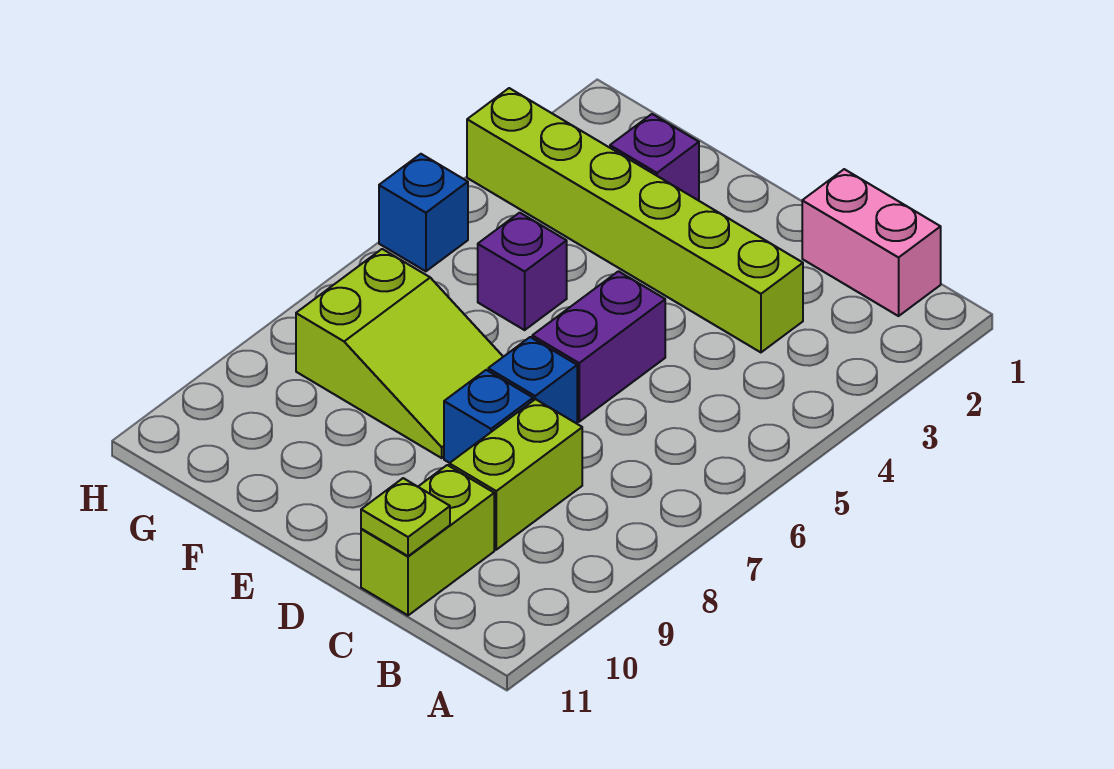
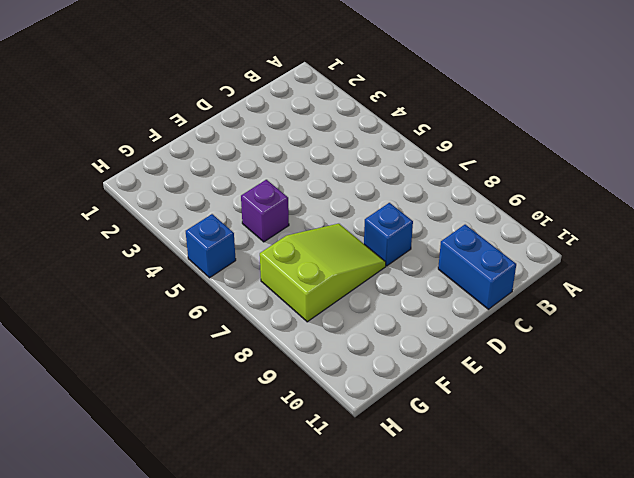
blue 1x2 brick [438,225,516,309] -> lime 1x2 brick [361,465,494,615]
none -> pink 1x2 brick [802,169,941,316]
none -> lime 1x6 brick [467,88,803,352]
none -> lime 1x2 brick [449,399,582,550]

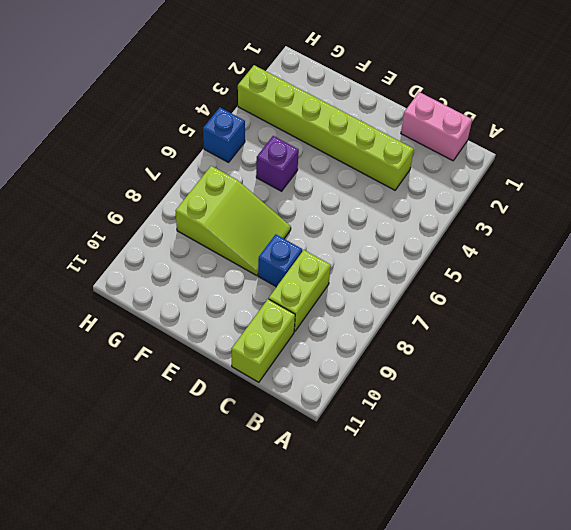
none -> purple 1x2 brick [532,271,665,422]
none -> blue 1x1 brick [488,337,577,424]
none -> purple 1x1 brick [610,114,699,201]

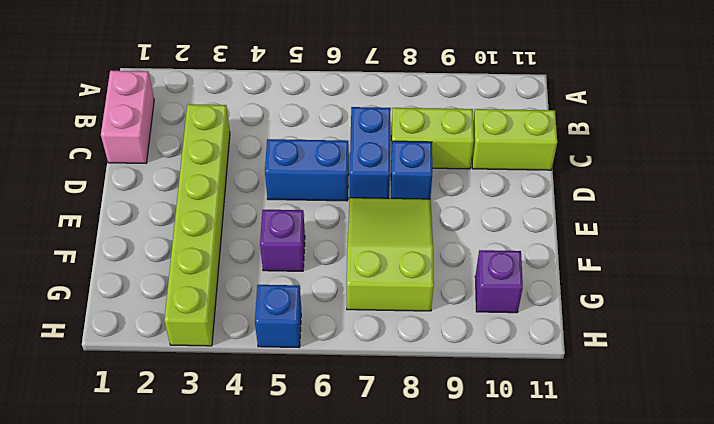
blue 1x2 brick [350,107,391,198] -> blue 1x1 brick [488,337,577,424]
blue 1x2 brick [265,139,349,201] -> purple 1x2 brick [532,271,665,422]
purple 1x1 brick [475,250,523,313] -> purple 1x1 brick moved to [610,114,699,201]
none -> lime 1x1 plate [361,478,450,556]

